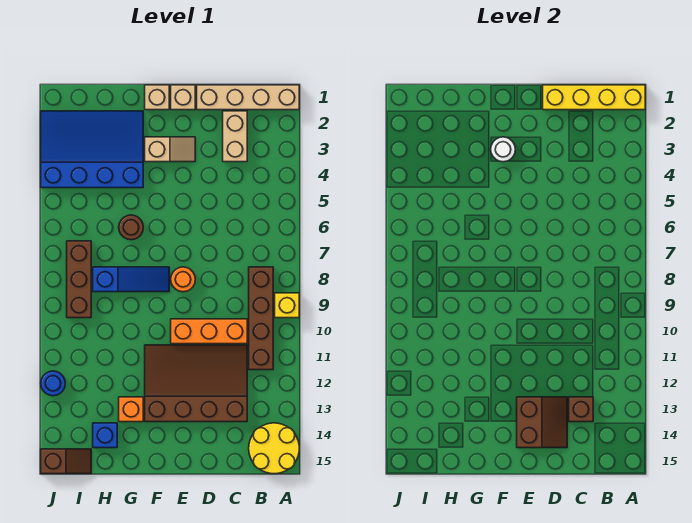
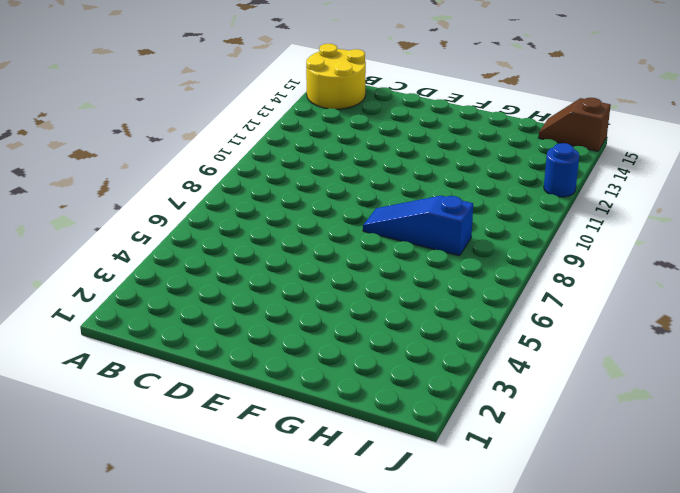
none -> tan 1x4 brick [197,85,299,110]
none -> yellow 1x1 brick [275,293,299,318]
none -> brown 1x4 brick [249,267,273,370]

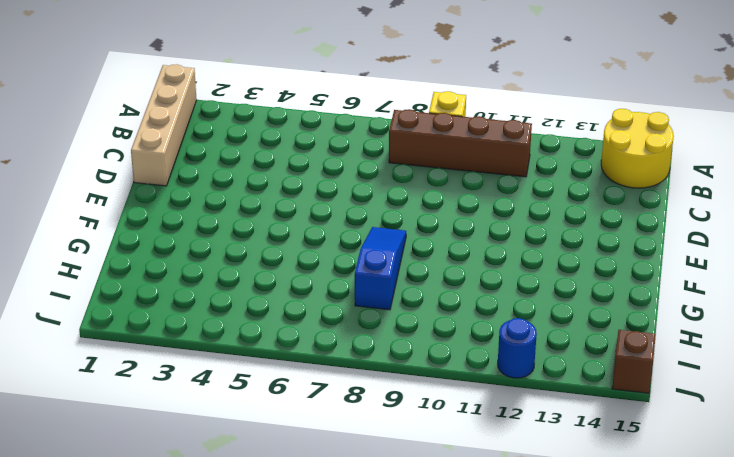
none -> tan 1x2 brick [223,111,247,162]
none -> orange 1x3 brick [171,319,247,344]
none -> brown 3x4 slope [145,345,247,422]

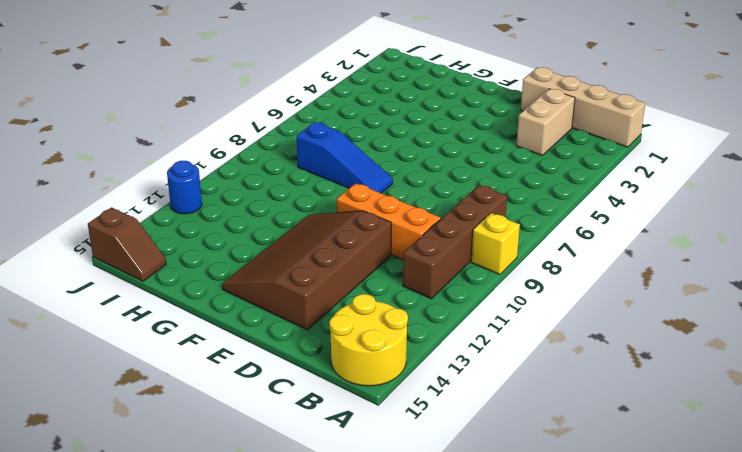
brown 3x4 slope [222,211,391,330] -> brown 3x4 slope turned to [145,345,247,422]
none -> tan 1x1 brick [171,85,195,110]
none -> tan 1x2 slope [145,137,195,162]
none -> orange 1x1 round brick [171,267,195,292]

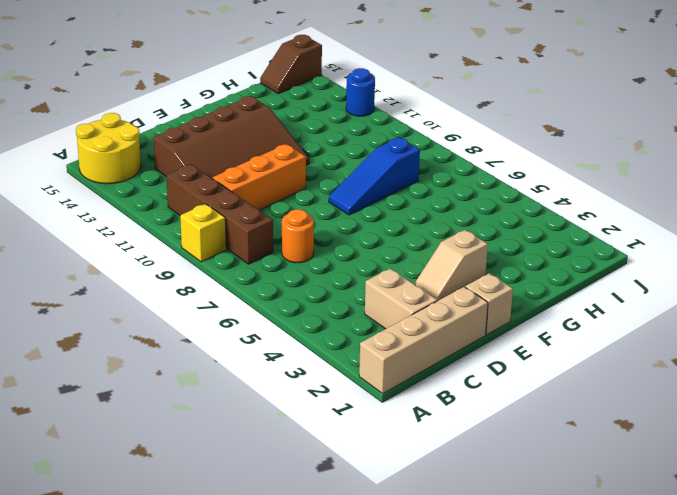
orange 1x1 round brick [282,209,314,263] -> orange 1x1 round brick moved to [171,267,195,292]
none -> tan 1x1 brick [145,85,169,110]
none -> blue 3x4 slope [41,111,143,188]
none -> brown 1x1 round brick [119,215,143,240]

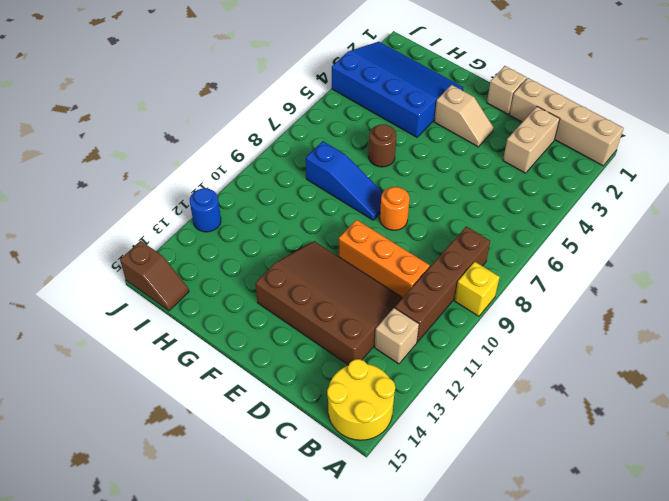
tan 1x1 brick [375,308,419,364] -> tan 1x1 brick moved to [145,85,169,110]
none -> orange 1x1 brick [119,397,143,422]
none -> blue 1x1 brick [93,423,117,448]
none -> brown 1x3 brick [67,241,91,318]

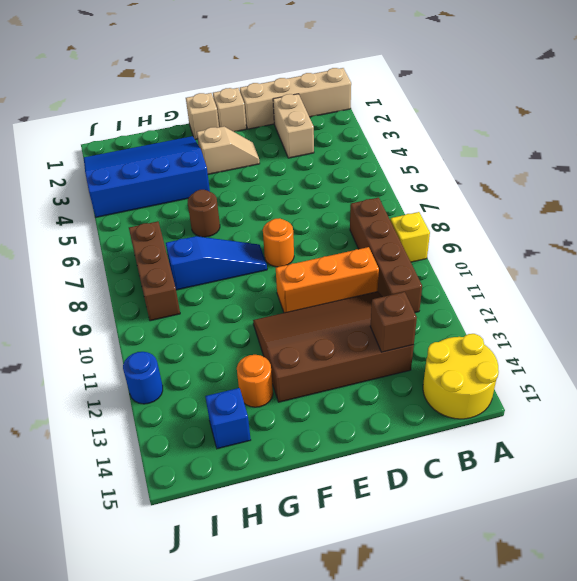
orange 1x1 round brick [237,355,273,407] -> orange 1x1 brick [119,397,143,422]
none -> brown 1x2 slope [41,449,91,474]
none -> yellow 1x4 brick [543,85,645,110]
none -> brown 2x2 slope [517,397,567,448]

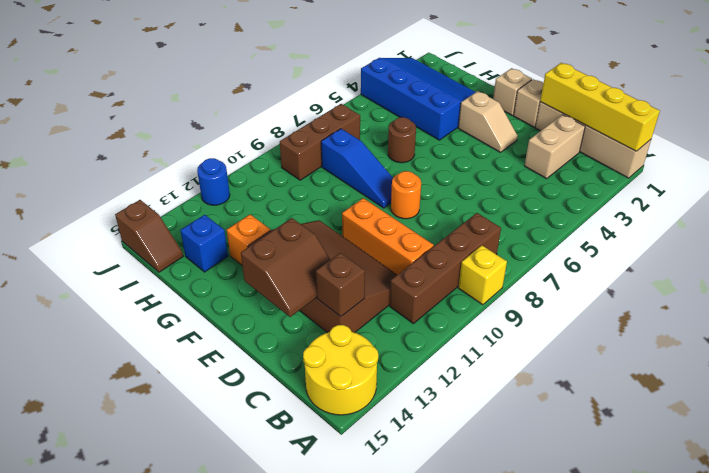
none -> white 1x1 round brick [491,137,515,162]

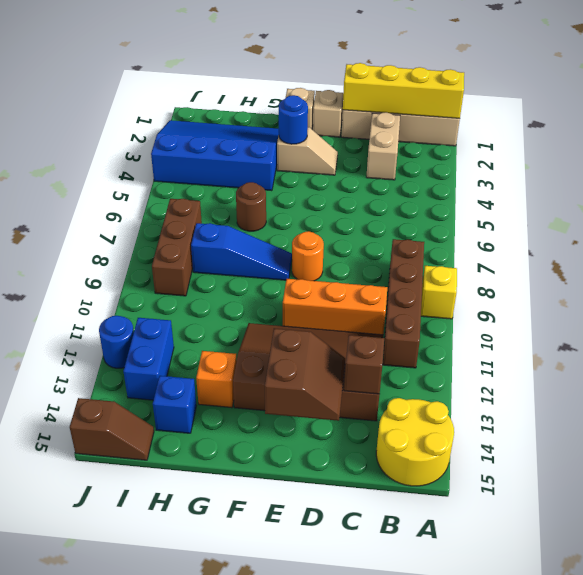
blue 1x1 round brick [279,95,308,144] -> white 1x1 round brick [491,137,515,162]
blue 1x2 brick [123,318,174,400] -> none

